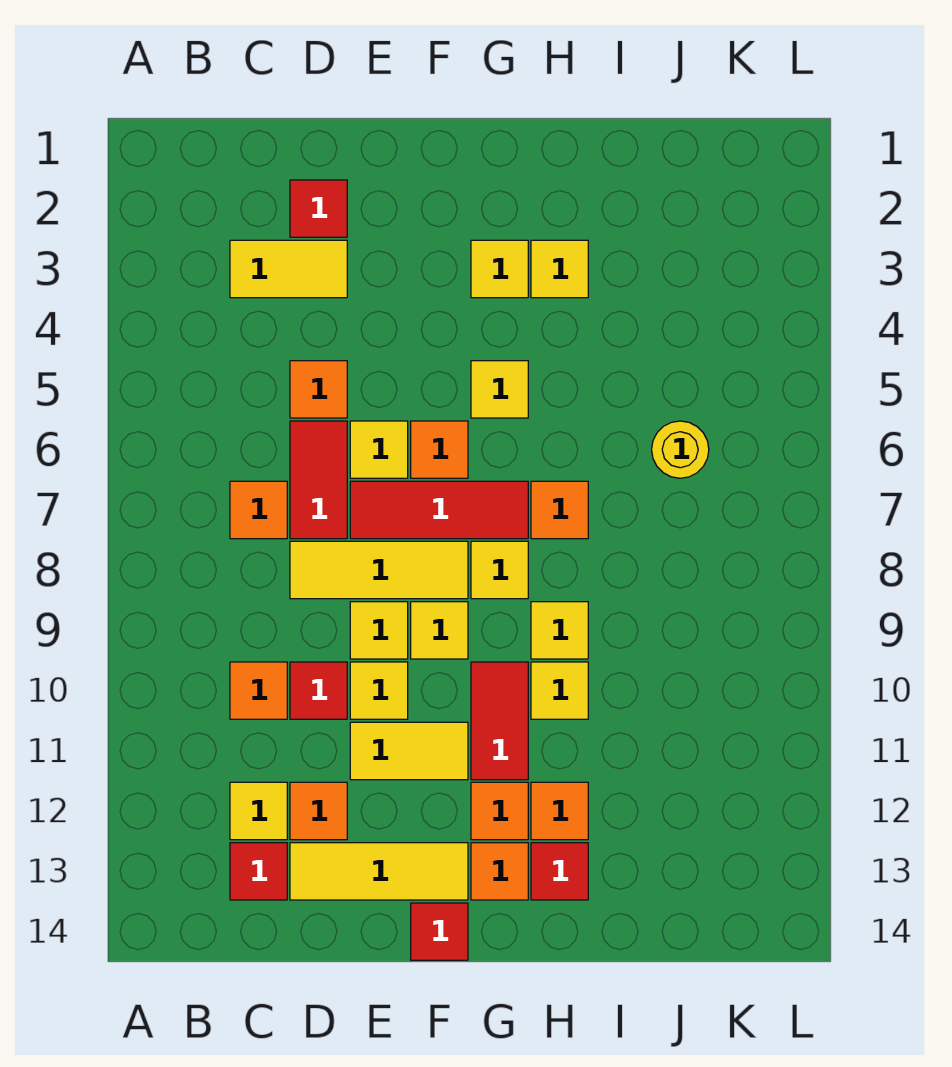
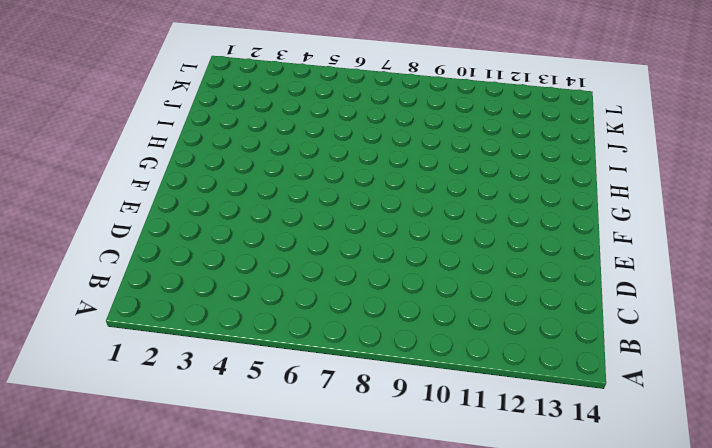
none -> yellow 1x2 tile [230,240,347,298]
none -> orange 1x1 tile [230,481,287,539]
none -> orange 1x1 tile [230,662,287,719]
none -> yellow 1x1 tile [230,782,287,840]

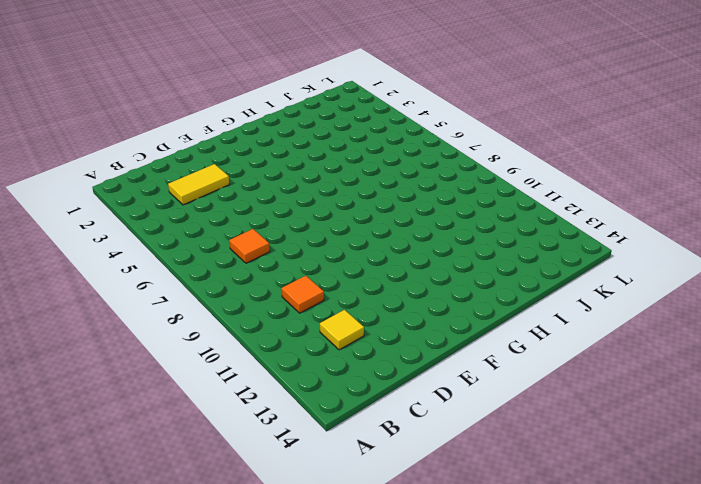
none -> red 1x1 tile [230,843,287,900]
none -> red 1x1 tile [290,180,347,237]
none -> orange 1x1 tile [290,361,347,418]
none -> red 1x2 tile [290,421,347,539]

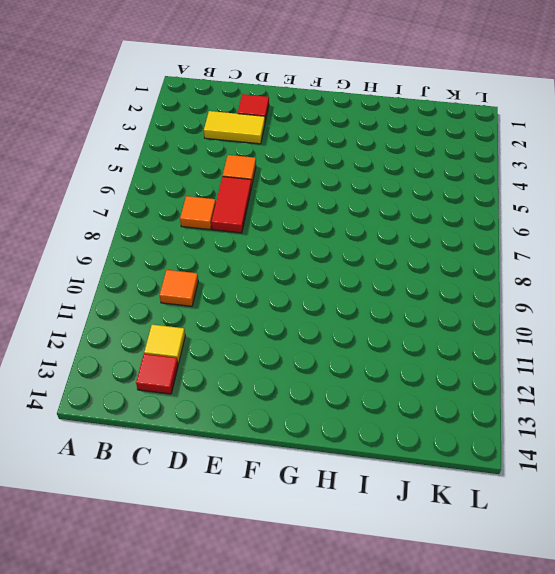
none -> yellow 1x3 tile [290,541,468,599]
none -> red 1x1 tile [290,662,347,719]
none -> orange 1x1 tile [290,782,347,840]
none -> yellow 1x3 tile [290,843,468,900]

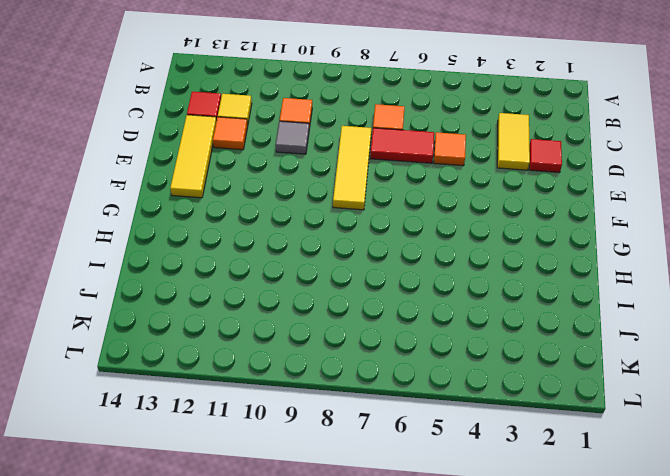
grey 1x1 tile [276,121,309,154] -> red 1x1 tile [290,662,347,719]
none -> yellow 1x1 tile [350,421,408,478]
none -> red 1x3 tile [350,481,528,539]
none -> yellow 1x1 tile [350,602,408,659]
none -> yellow 1x1 tile [350,662,408,719]

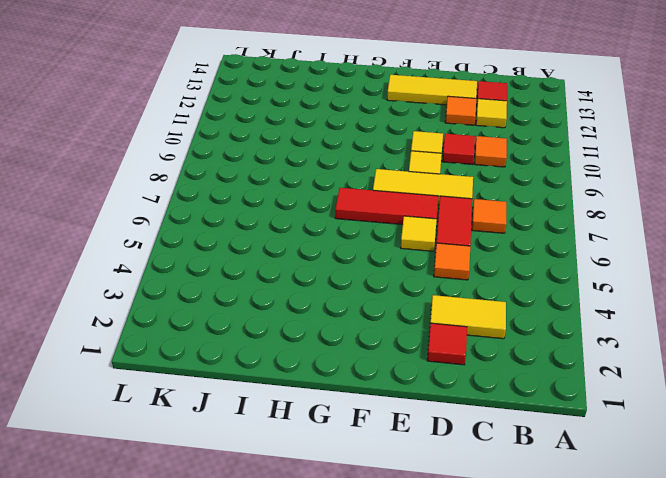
none -> yellow 1x2 tile [350,722,468,780]
none -> orange 1x1 tile [411,421,468,478]
none -> yellow 1x1 tile [411,602,468,659]
none -> red 1x1 tile [411,903,468,960]

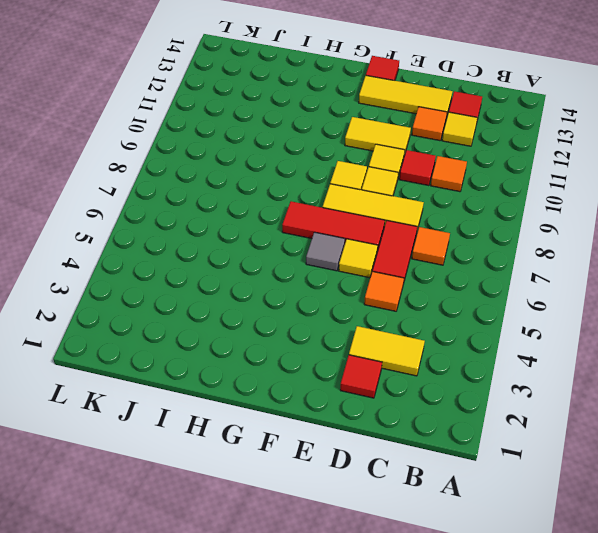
grey 1x1 tile [306,232,345,271] -> orange 1x1 tile [411,421,468,478]
none -> yellow 1x1 tile [471,240,528,298]
none -> yellow 1x1 tile [471,361,528,418]
none -> yellow 1x1 tile [471,541,528,599]
none -> red 1x2 tile [471,662,528,780]

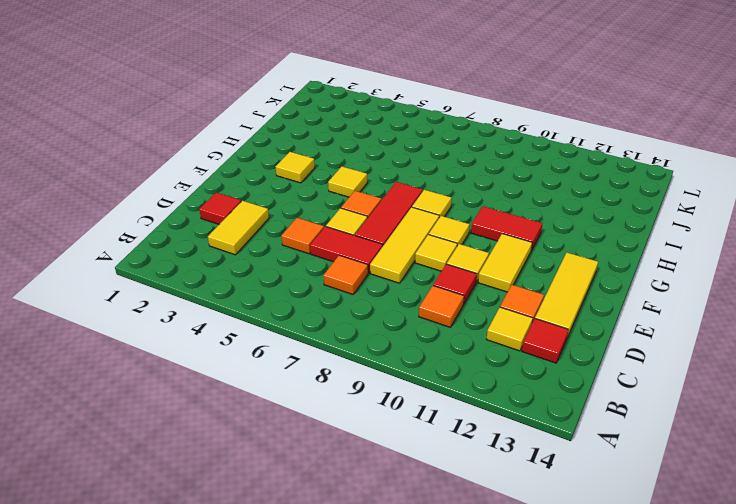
none -> red 1x1 tile [411,903,468,960]
none -> orange 1x1 tile [471,782,528,840]
none -> orange 1x1 tile [471,843,528,900]
none -> yellow 1x1 tile [531,240,588,298]

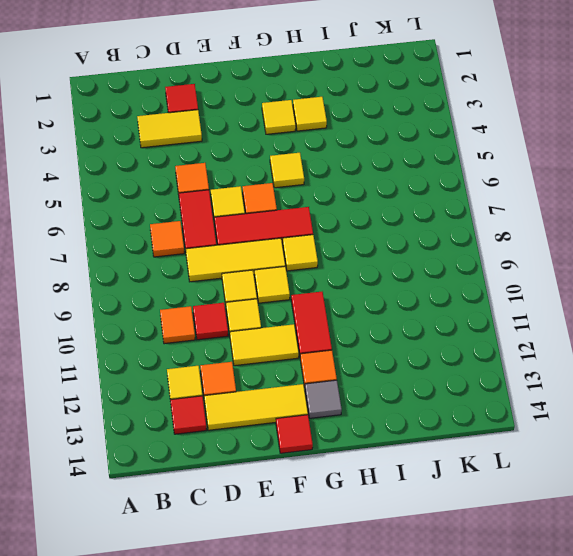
grey 1x1 tile [305,380,342,418] -> orange 1x1 tile [471,843,528,900]
none -> orange 1x1 tile [531,481,588,539]
none -> yellow 1x1 tile [531,602,588,659]
none -> yellow 1x1 tile [531,662,588,719]
none -> orange 1x1 tile [531,782,588,840]

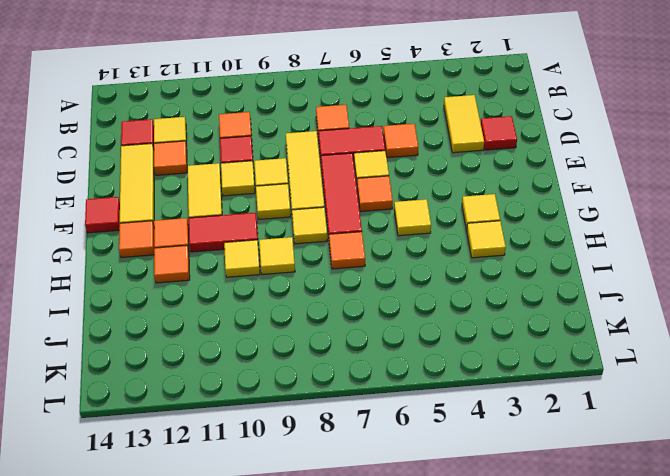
none -> red 1x1 tile [531,843,588,900]
none -> yellow 1x1 round brick [652,421,709,478]

